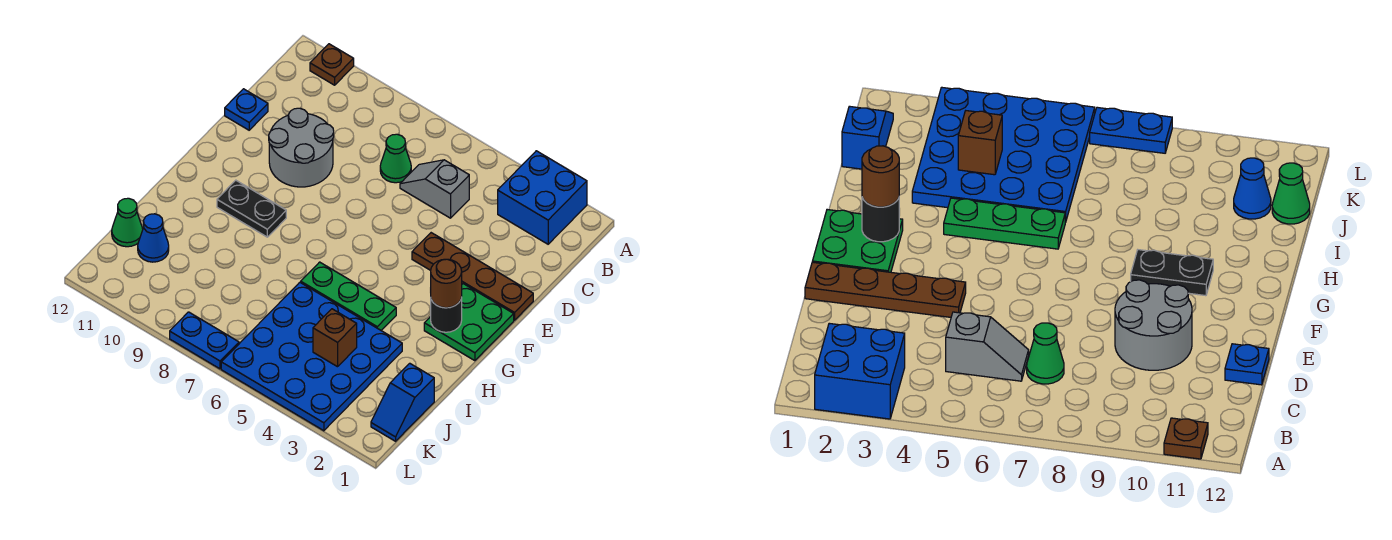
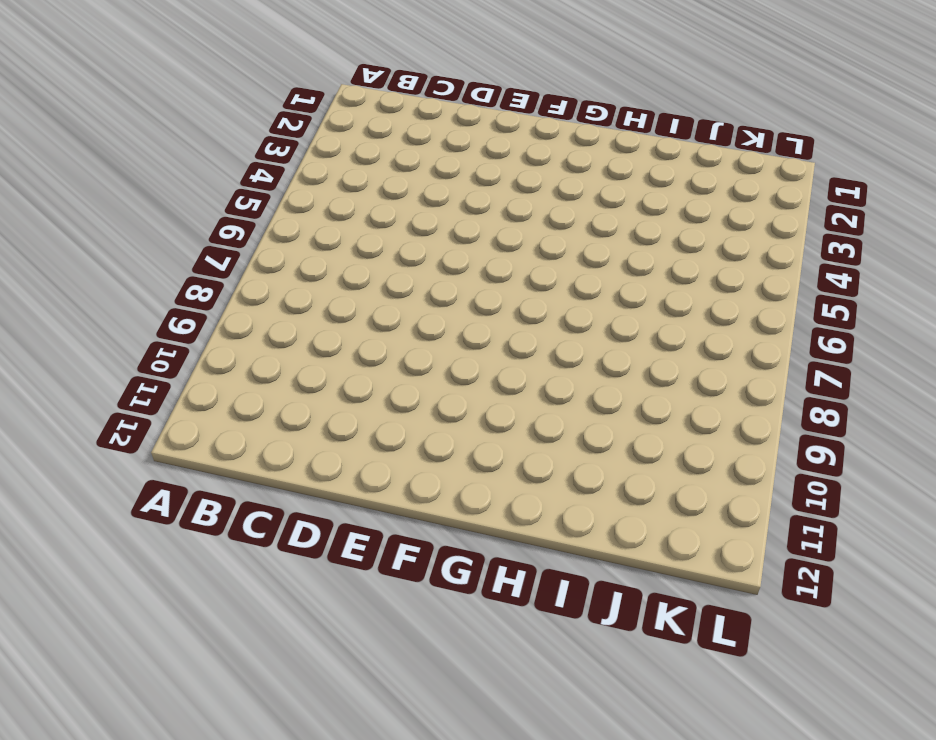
none -> blue 2x2 brick [498,151,587,244]
none -> brown 1x1 plate [310,44,354,85]
none -> grey 1x2 slope [400,160,469,218]

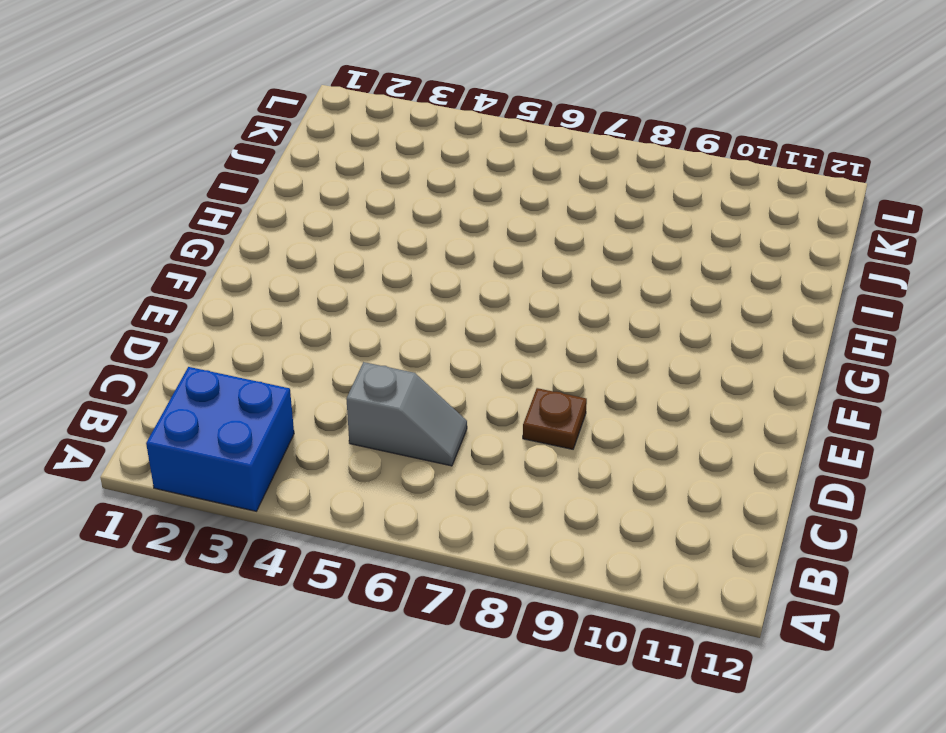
brown 1x1 plate [523,388,587,449] -> brown 1x1 plate moved to [310,44,354,85]
none -> green 1x1 cone [380,134,411,183]
none -> grey 2x2 round brick [269,108,334,187]
none -> blue 1x1 plate [225,89,268,130]

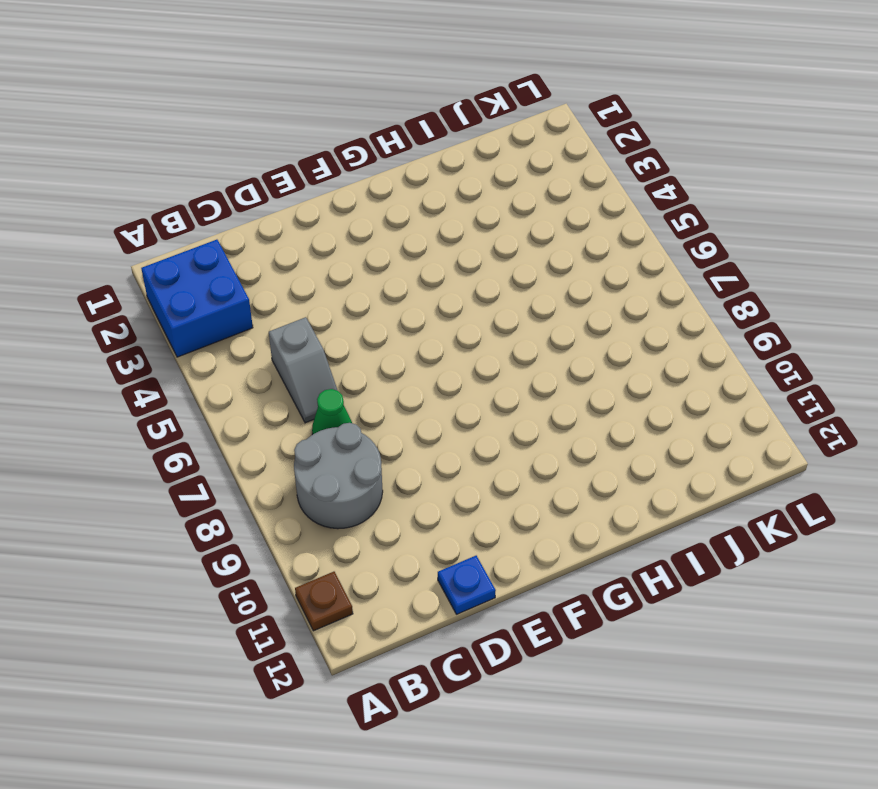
grey 2x2 round brick [294,423,383,529] -> grey 2x2 round brick moved to [269,108,334,187]
none -> brown 1x4 plate [412,233,533,320]
none -> green 2x2 plate [424,284,514,361]
none -> black 1x2 plate [217,180,286,237]

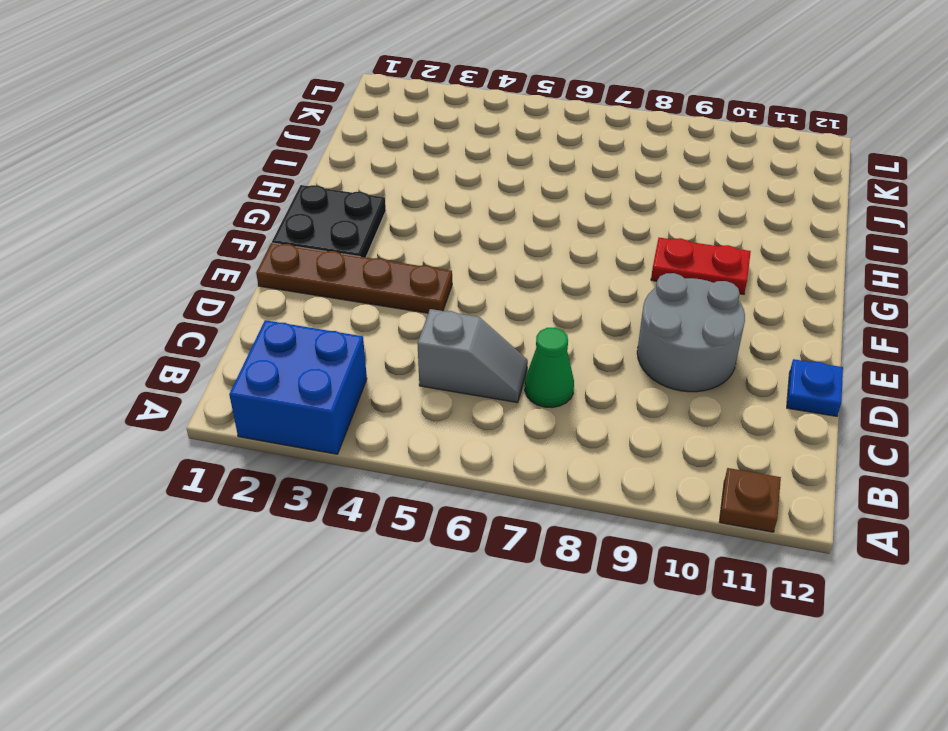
black 2x2 plate [272,185,386,257] -> green 2x2 plate [424,284,514,361]
red 1x2 plate [651,238,751,294] -> black 1x2 plate [217,180,286,237]
none -> green 1x3 plate [301,262,396,330]
none -> blue 4x4 plate [221,282,402,431]
none -> blue 1x2 slope [371,363,434,441]

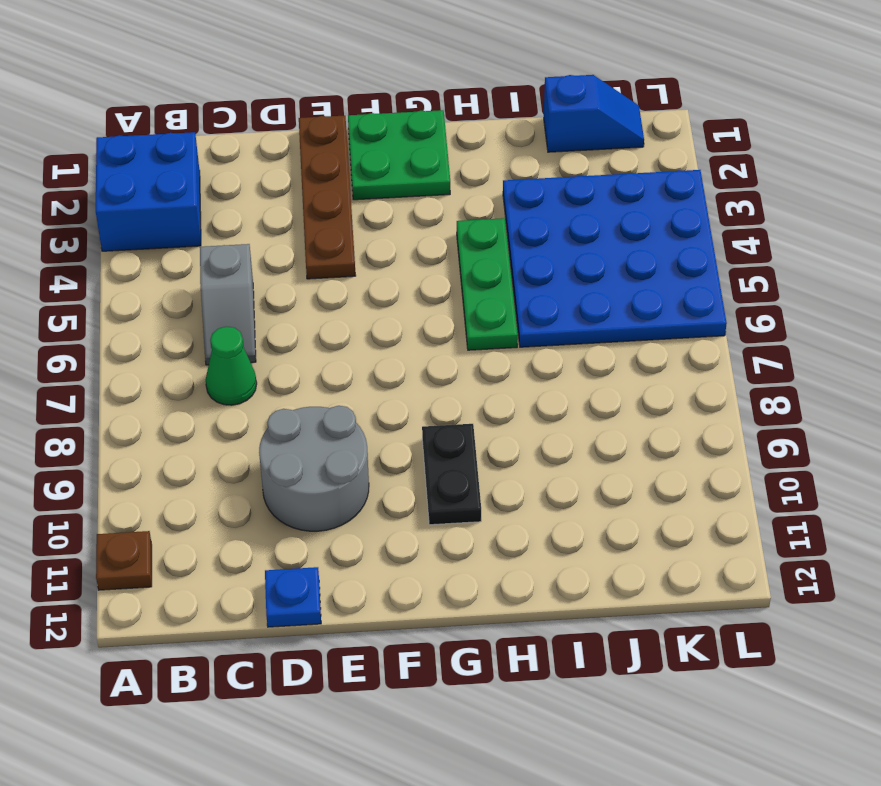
none -> blue 1x1 cone [138,214,169,262]
none -> green 1x1 cone [112,198,143,247]
none -> blue 1x2 plate [170,312,239,369]

